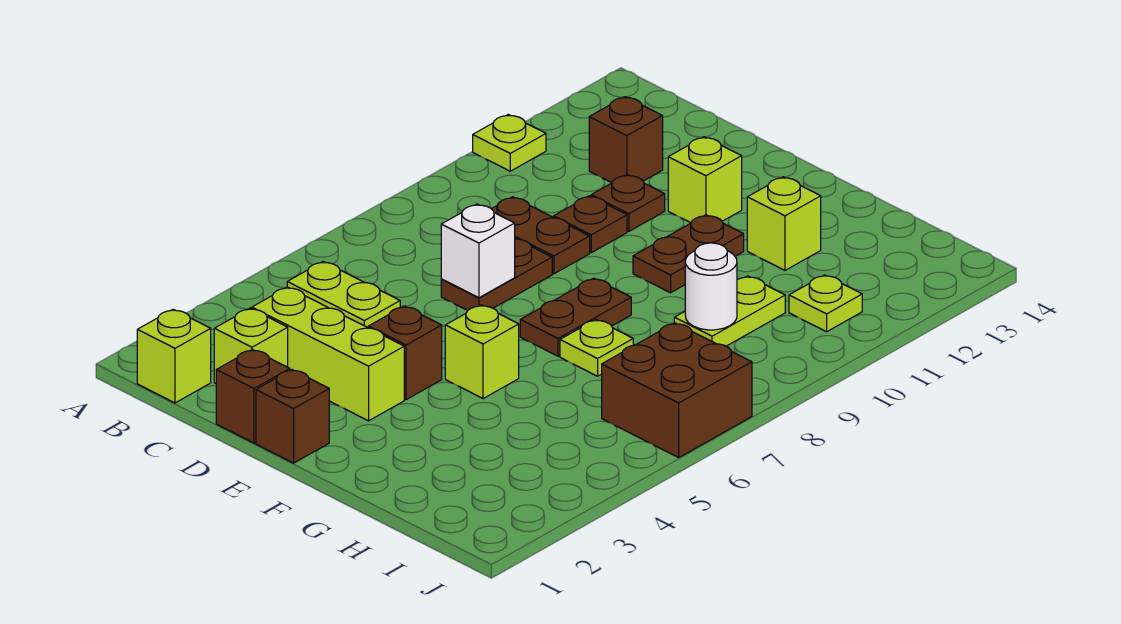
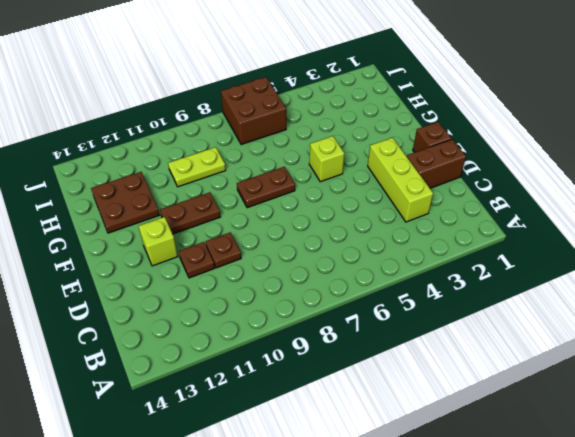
brown 1x2 brick [407,139,466,188] -> brown 1x1 brick [216,350,290,443]
brown 2x2 plate [91,172,159,233] -> lime 1x1 brick [747,177,821,270]
none -> lime 1x1 plate [473,114,546,171]
none -> lime 1x1 brick [137,309,211,403]
none -> lime 1x2 plate [287,262,400,328]

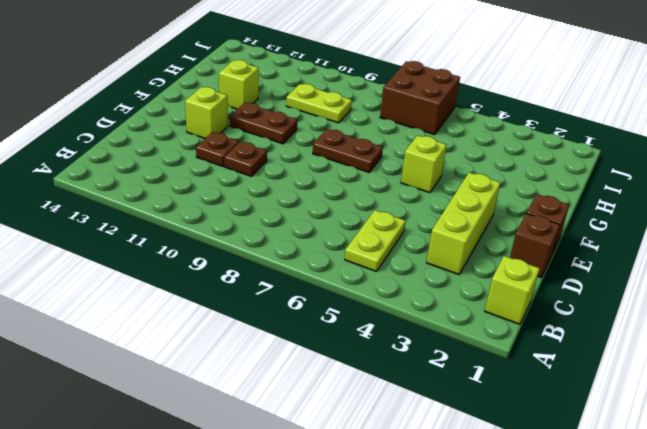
none -> lime 1x1 plate [473,114,546,171]
none -> lime 1x1 brick [214,308,288,383]
none -> brown 1x2 plate [492,197,590,274]

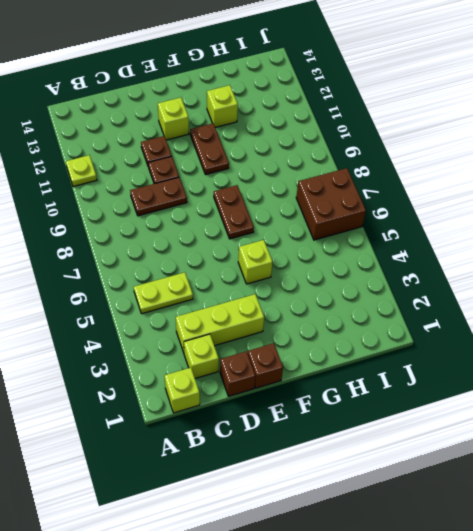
none -> brown 1x1 brick [589,97,663,183]
none -> brown 1x2 plate [441,239,552,310]
none -> brown 1x1 brick [368,306,442,400]

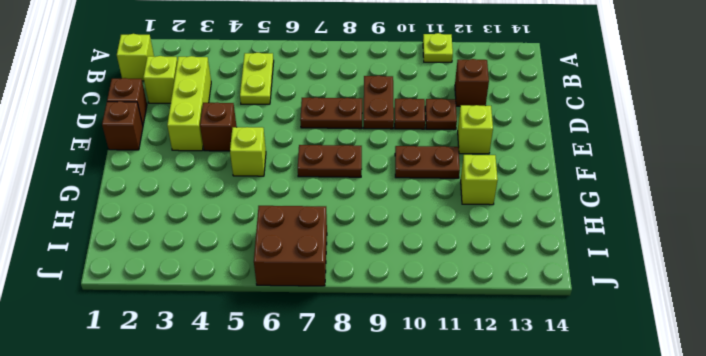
none -> lime 1x1 plate [560,319,633,376]
none -> lime 1x2 plate [674,276,785,346]
none -> lime 1x1 plate [789,275,862,332]

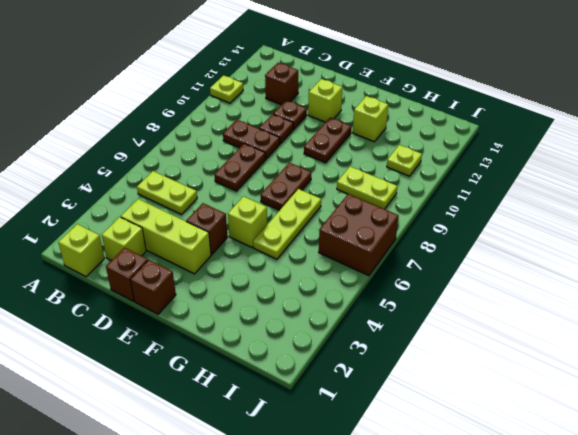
lime 1x3 plate [253,189,321,259] -> lime 1x1 plate [560,319,633,376]
lime 1x2 plate [337,166,397,209] -> lime 1x2 plate turned to [674,276,785,346]
none -> white 1x1 brick [441,204,515,298]
none -> white 1x1 round brick [685,243,737,330]

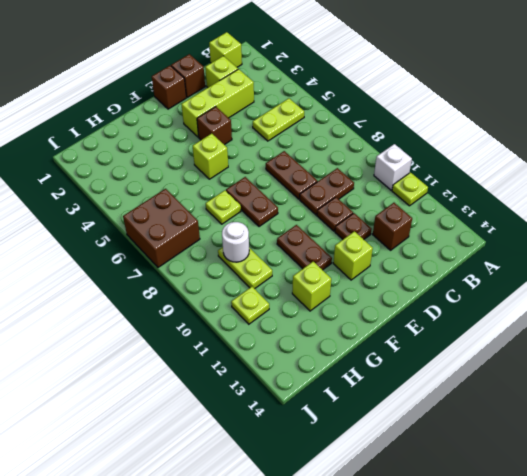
white 1x1 brick [374,144,412,190] -> white 1x1 brick moved to [441,204,515,298]

